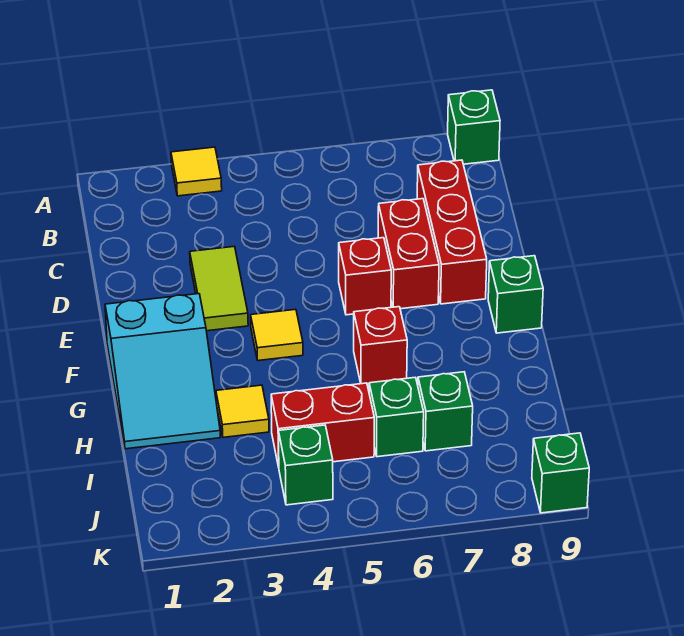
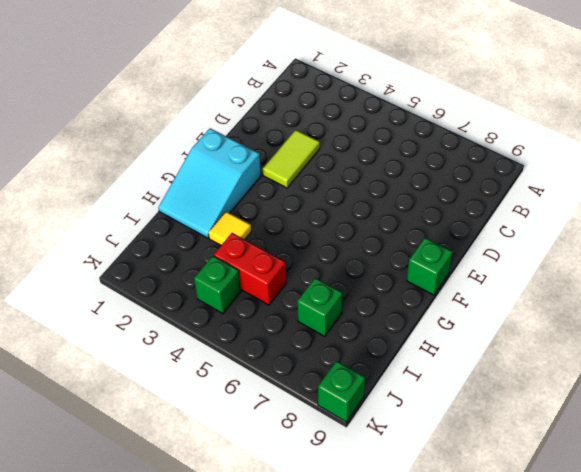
none -> yellow 1x1 tile [171,147,222,196]
none -> green 1x1 brick [448,90,500,164]
none -> red 1x3 brick [417,160,487,304]

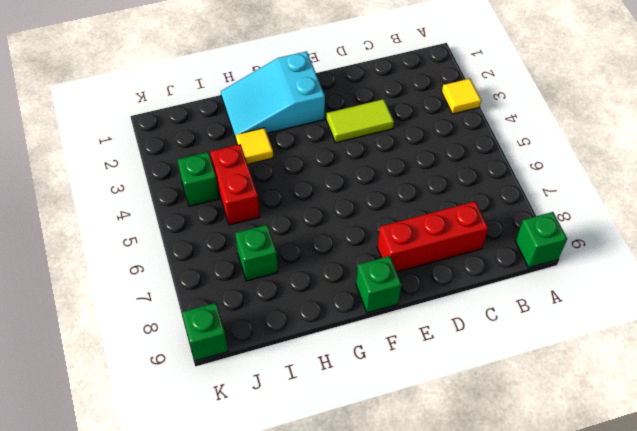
none -> red 1x2 brick [378,199,439,309]
none -> red 1x1 brick [339,238,391,315]
none -> yellow 1x1 tile [251,309,303,361]

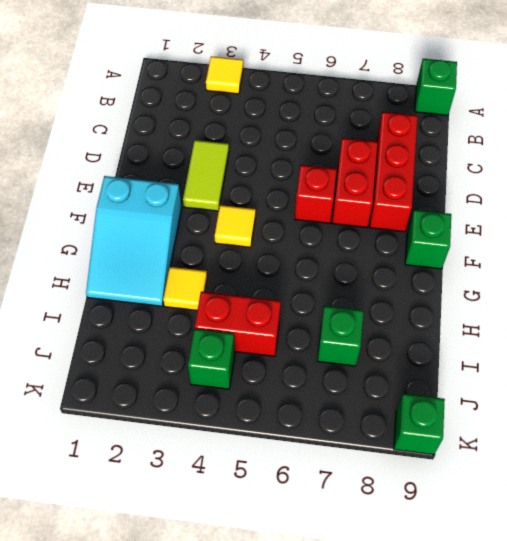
none -> red 1x1 brick [354,307,407,384]
none -> green 1x1 brick [369,377,424,457]

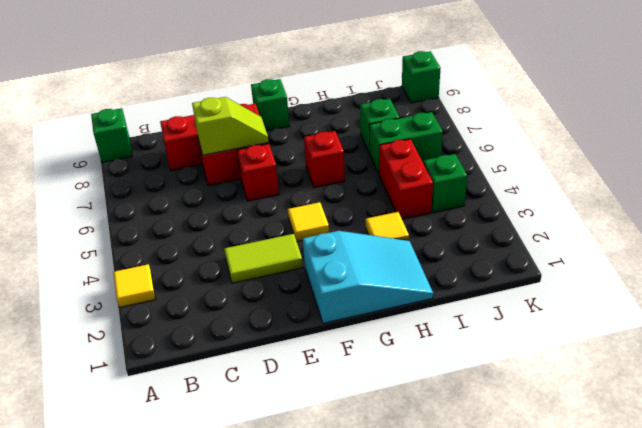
lime 1x2 slope [192,97,269,155] -> none
green 1x2 brick [369,112,443,174] -> green 1x1 brick [369,377,424,457]

